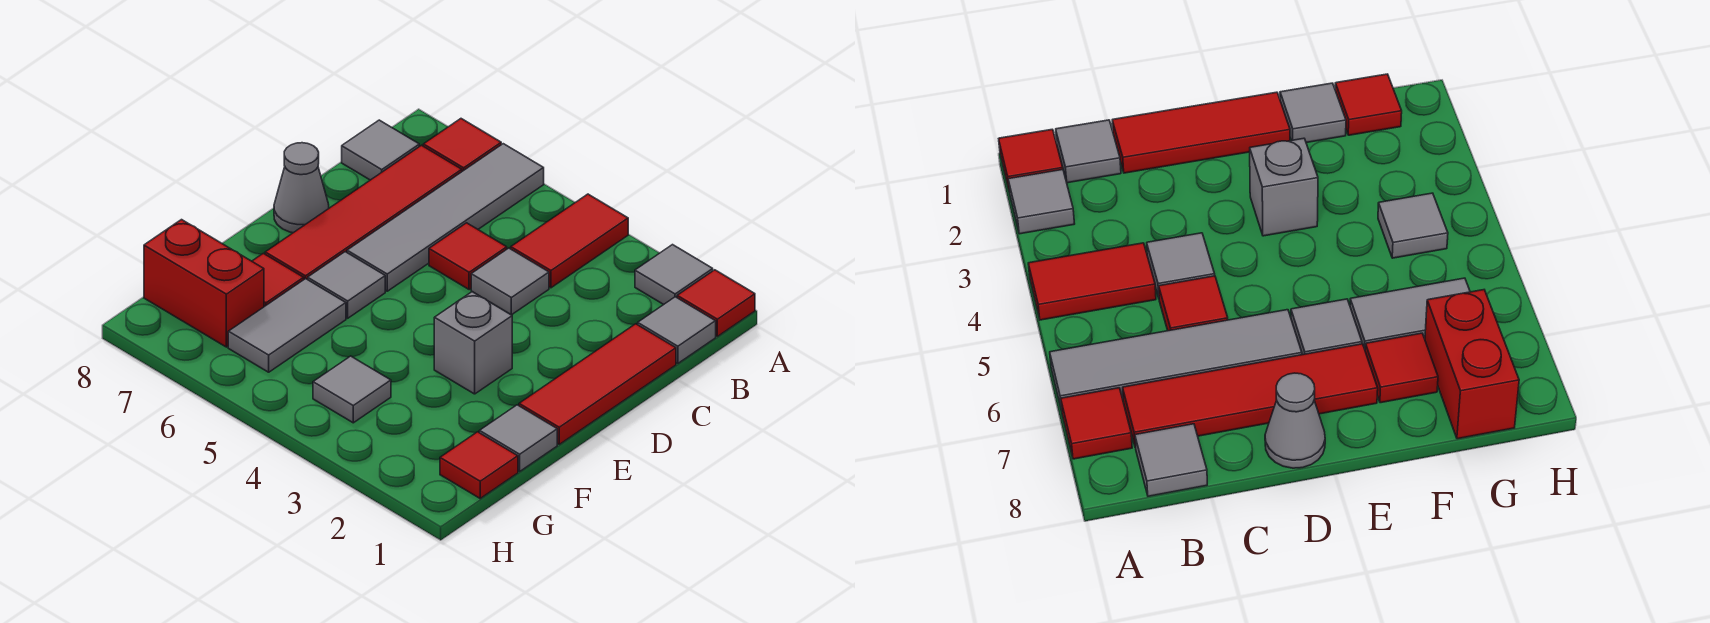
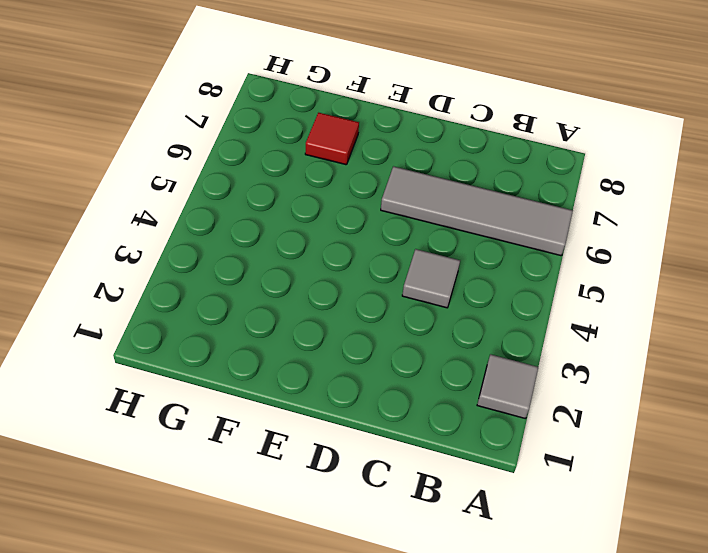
none -> red 1x1 tile [677,270,755,336]
none -> red 1x2 tile [511,194,628,288]
none -> red 1x1 tile [423,119,501,171]

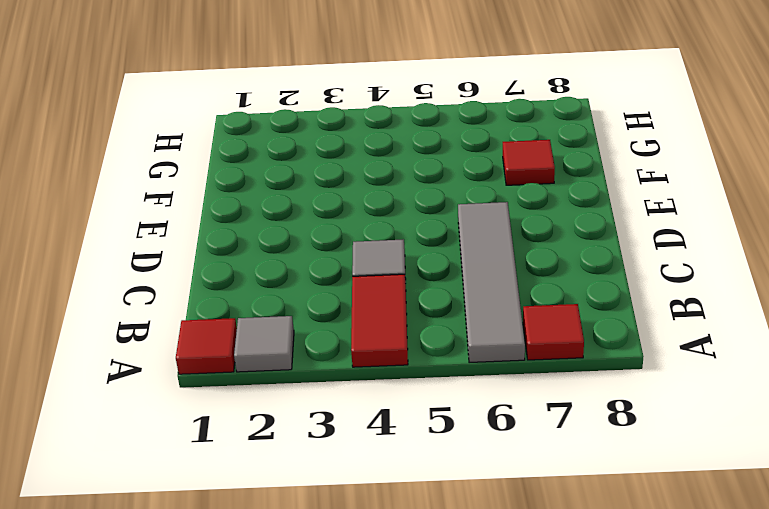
none -> grey 1x1 tile [637,297,716,363]
none -> red 1x4 tile [265,145,462,279]
none -> grey 1x1 tile [342,120,419,180]

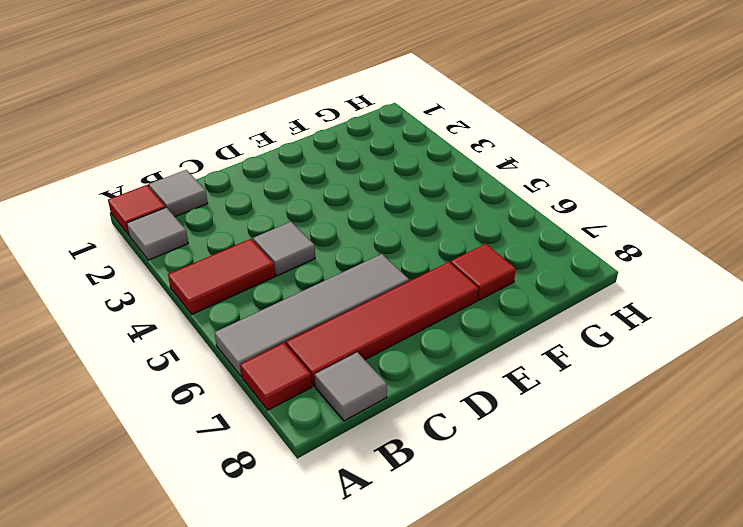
none -> red 1x3 tile [519,324,676,444]
none -> red 1x1 tile [429,223,507,290]
none -> grey 1x1 cone [274,143,329,233]

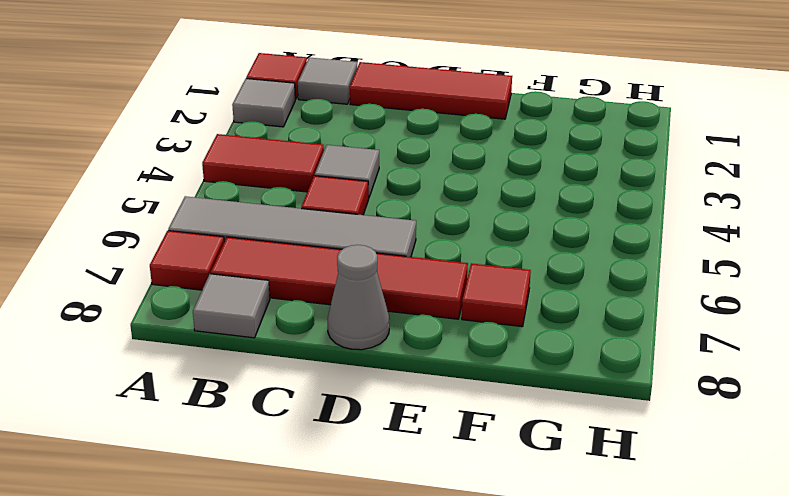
none -> grey 1x1 brick [434,292,512,394]
none -> grey 1x1 tile [308,252,385,318]
none -> grey 1x1 tile [479,405,557,471]

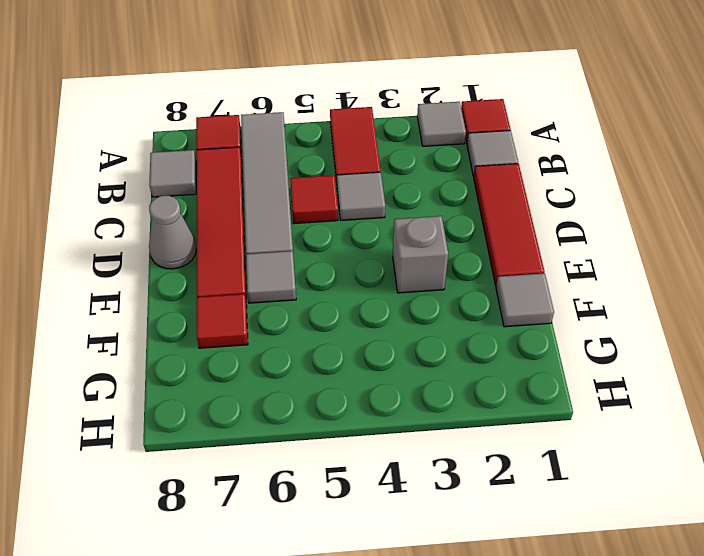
none -> grey 1x2 tile [228,279,346,372]
none -> red 1x1 tile [440,432,518,498]
none -> grey 1x1 tile [313,356,391,423]

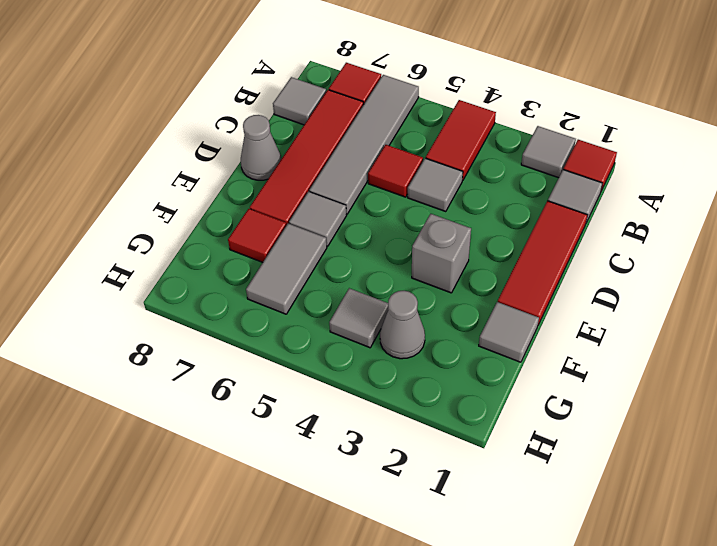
grey 1x1 cone [380,291,425,359] -> none
none -> red 1x1 tile [440,432,518,498]
none -> red 1x2 brick [144,220,264,347]

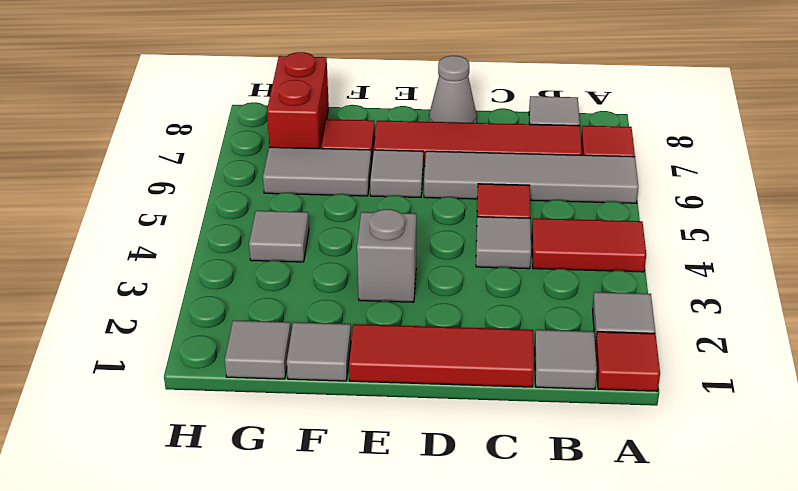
grey 1x1 tile [225,320,291,379] -> red 1x1 tile [440,432,518,498]

